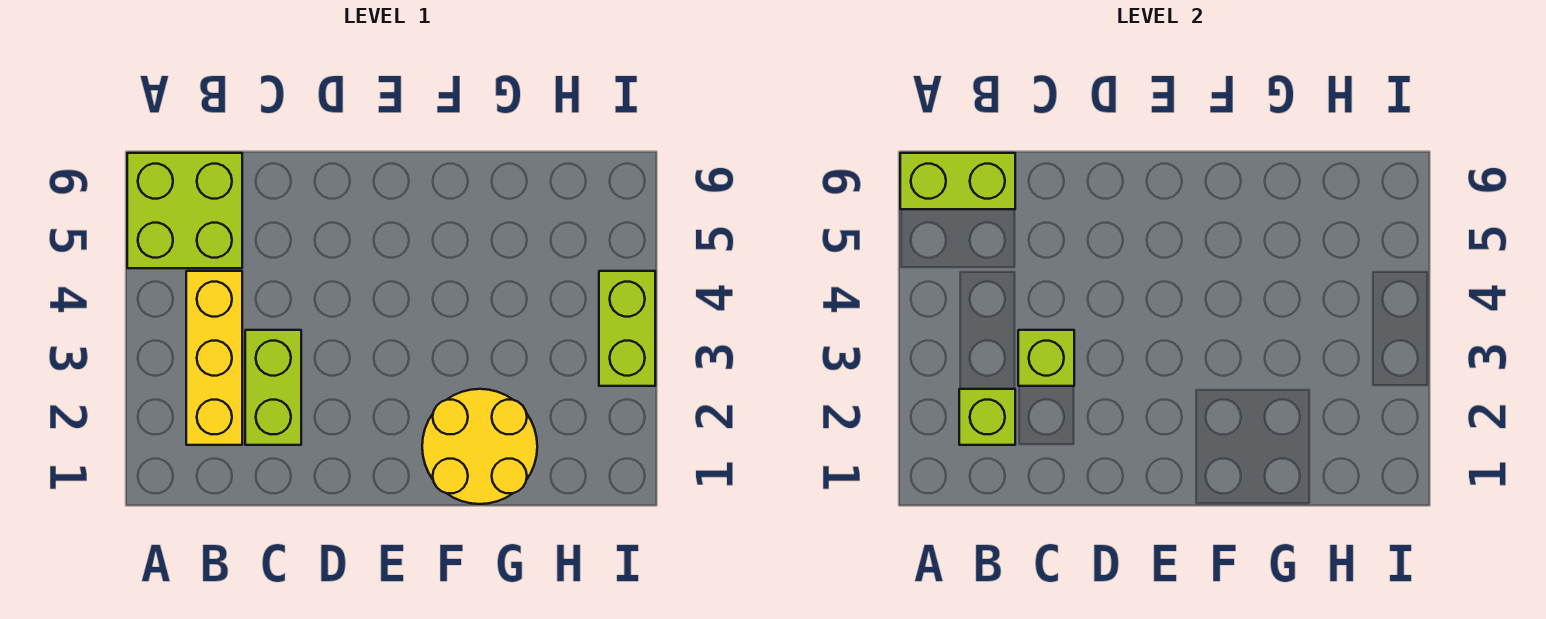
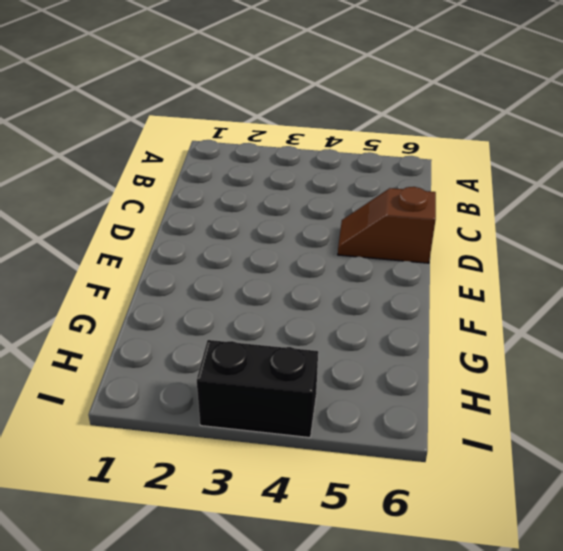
brown 1x2 slope [338,187,436,263] -> none
black 1x2 brick [197,340,318,438] -> lime 1x2 brick [599,271,655,386]
none -> lime 2x2 brick [127,153,242,268]
none -> yellow 1x3 brick [186,271,242,445]

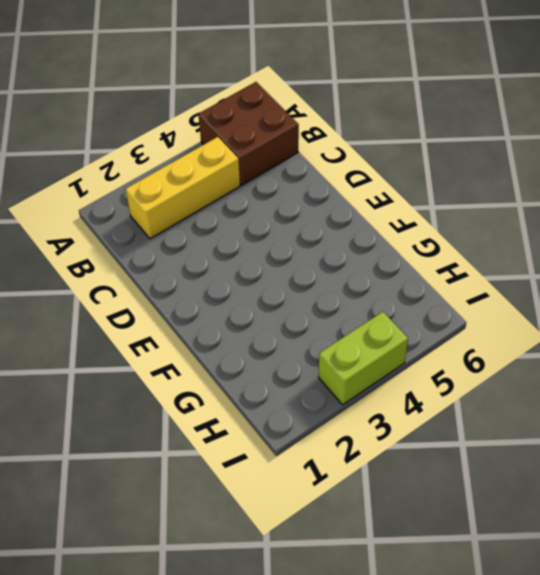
brown 2x2 brick [198,82,299,185] -> lime 2x2 brick [127,153,242,268]
none -> lime 1x2 brick [245,330,301,445]
none -> yellow 2x2 round brick [422,389,537,504]

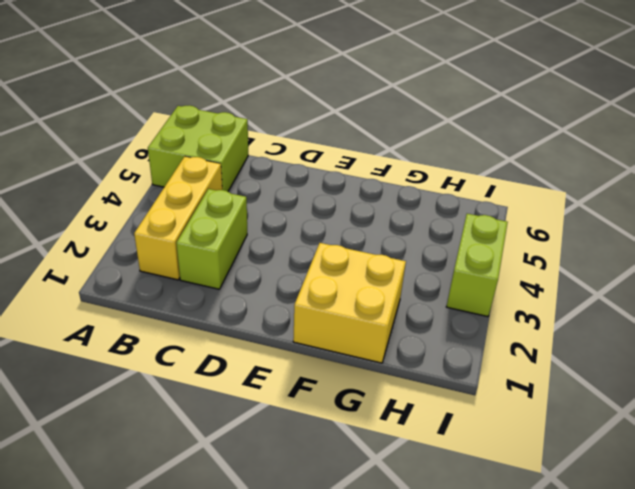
yellow 2x2 brick [293,243,406,363] -> yellow 2x2 round brick [422,389,537,504]
none -> lime 1x2 brick [900,153,1015,209]
none -> lime 1x1 brick [959,389,1015,445]

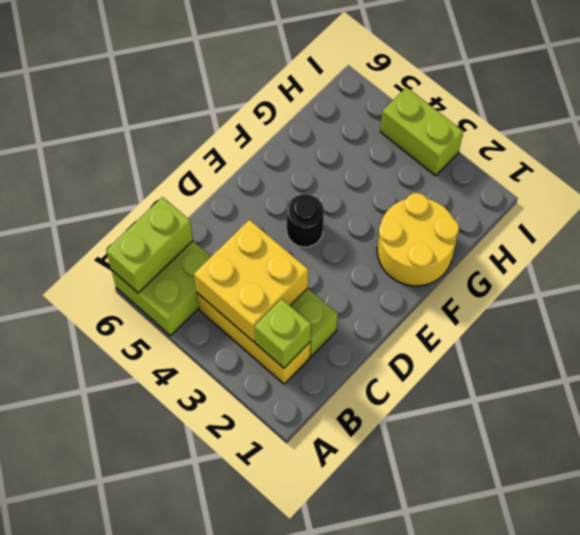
yellow 2x2 brick [194,220,308,342] -> lime 1x1 brick [1018,330,1074,386]
black 1x1 round brick [287,194,324,247] -> none

